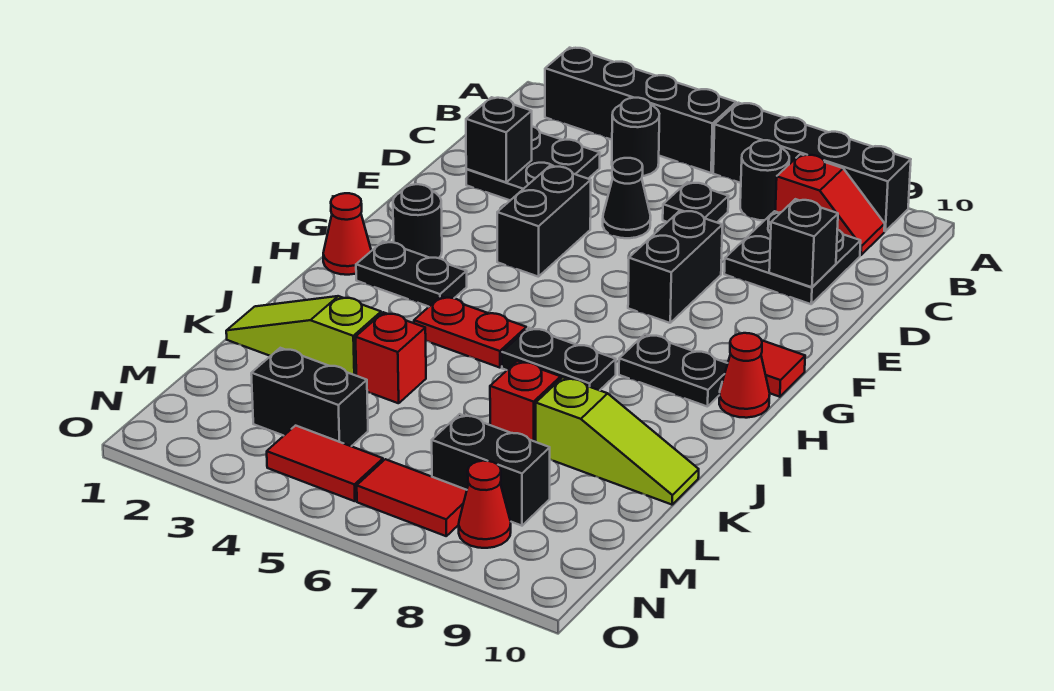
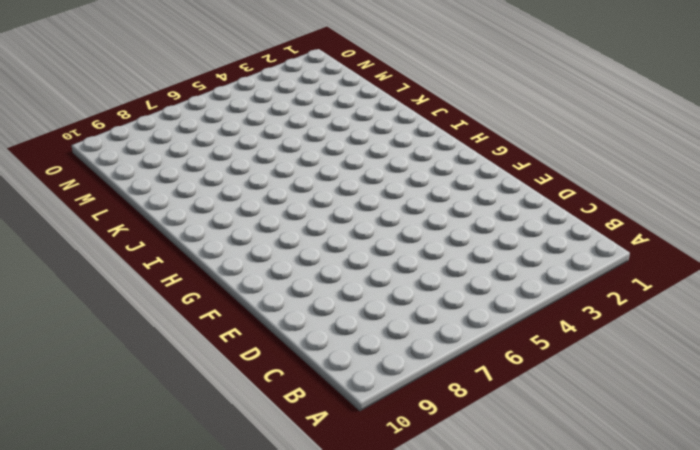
none -> black 1x4 brick [545,48,736,173]
none -> black 1x4 brick [713,103,911,231]
none -> black 1x1 round brick [612,98,659,176]
none -> black 1x1 round brick [740,140,789,220]

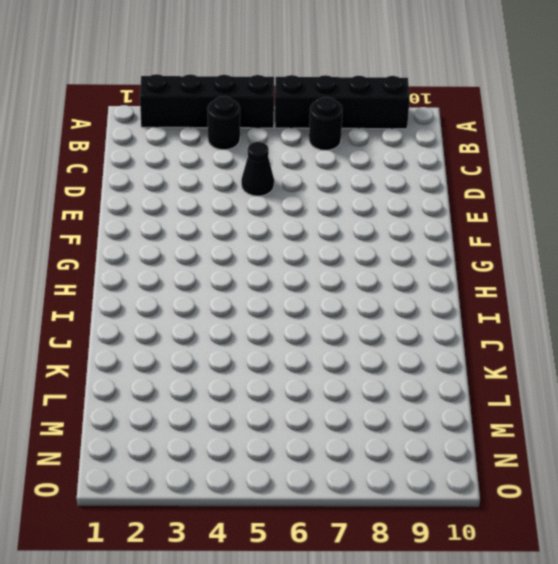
none -> red 1x2 slope [775,154,885,255]
none -> black 2x2 plate [466,127,600,200]
none -> black 1x1 plate [663,182,728,222]
none -> black 2x2 plate [724,211,861,304]

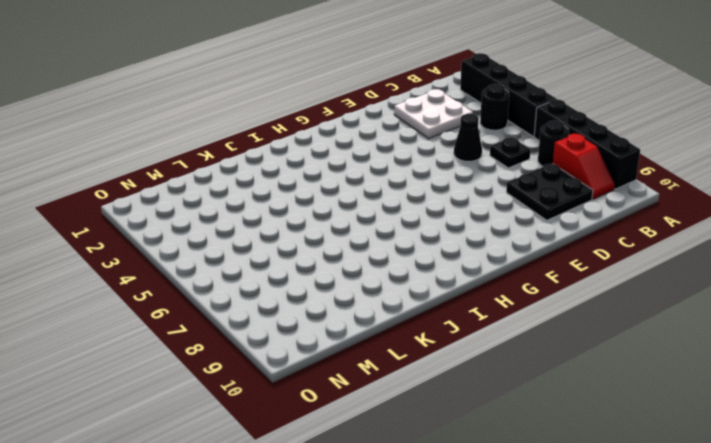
white 2x2 plate [394,89,473,139] -> black 2x2 plate [466,127,600,200]
none -> black 1x2 brick [497,166,591,277]
none -> black 1x2 brick [628,210,722,323]
none -> black 1x1 round brick [393,184,442,258]
none -> red 1x1 tile [761,341,805,397]

